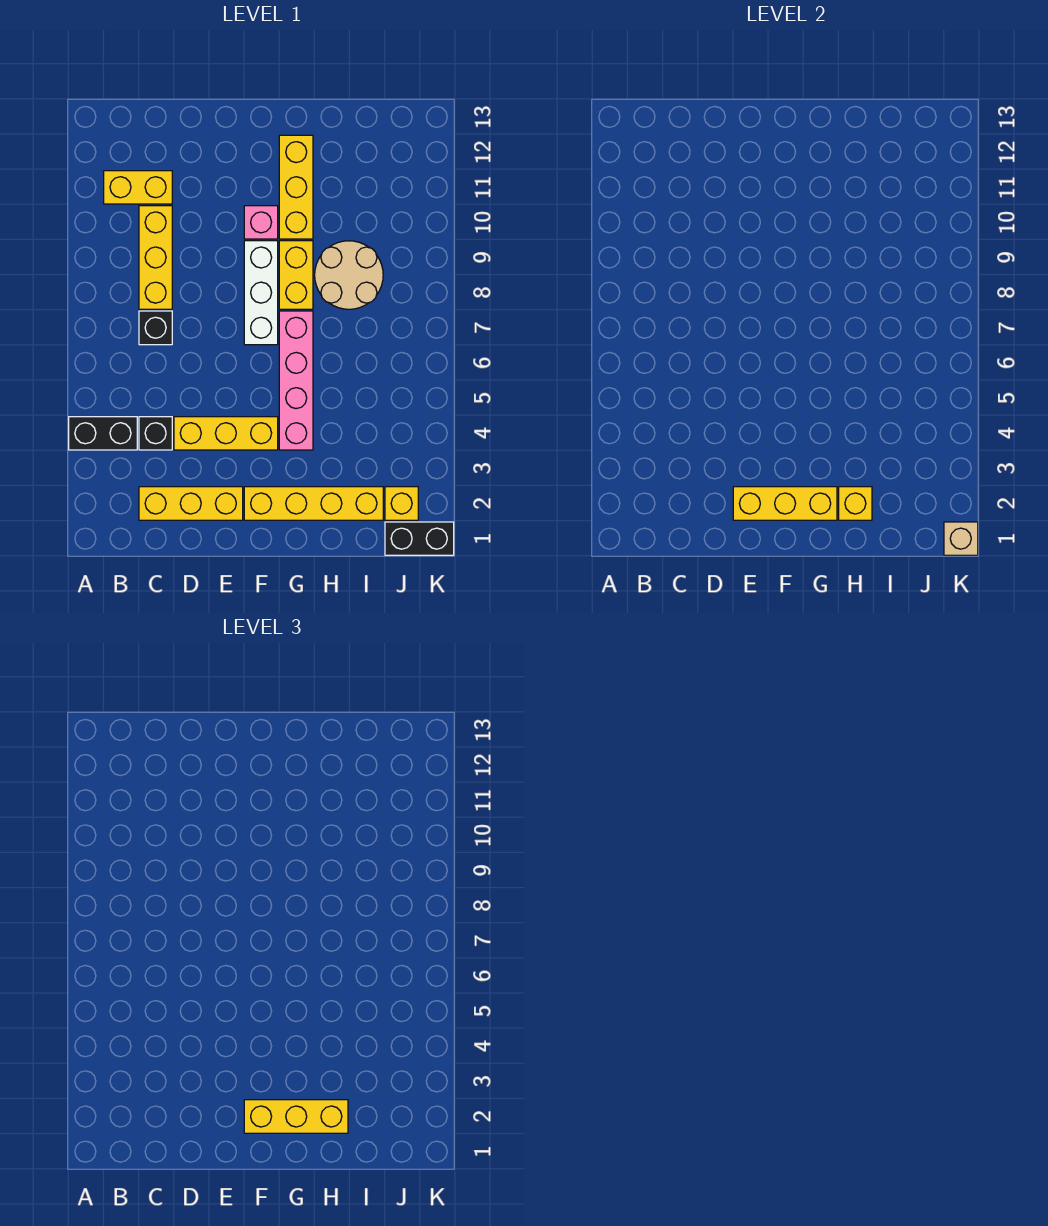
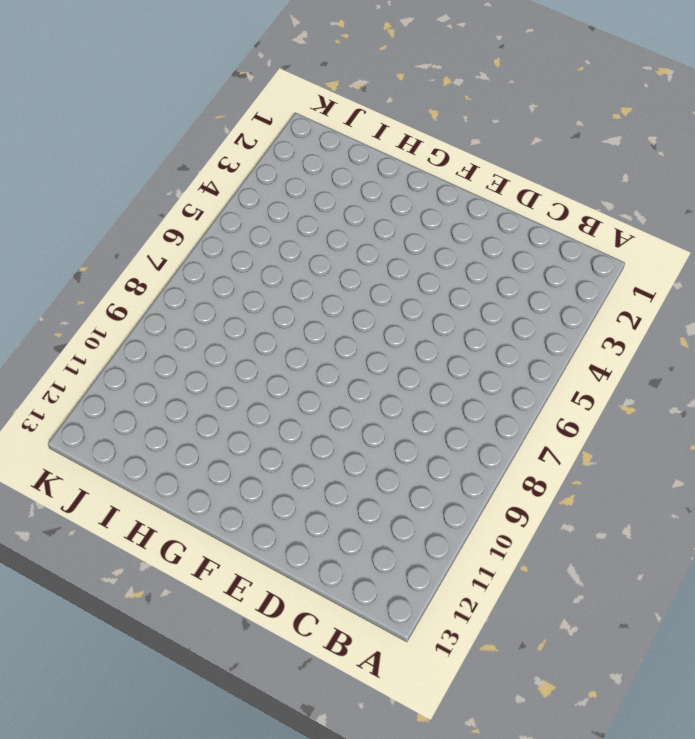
none -> black 1x2 brick [69,417,137,450]
none -> yellow 1x2 brick [104,171,172,204]
none -> yellow 1x3 brick [139,487,243,520]

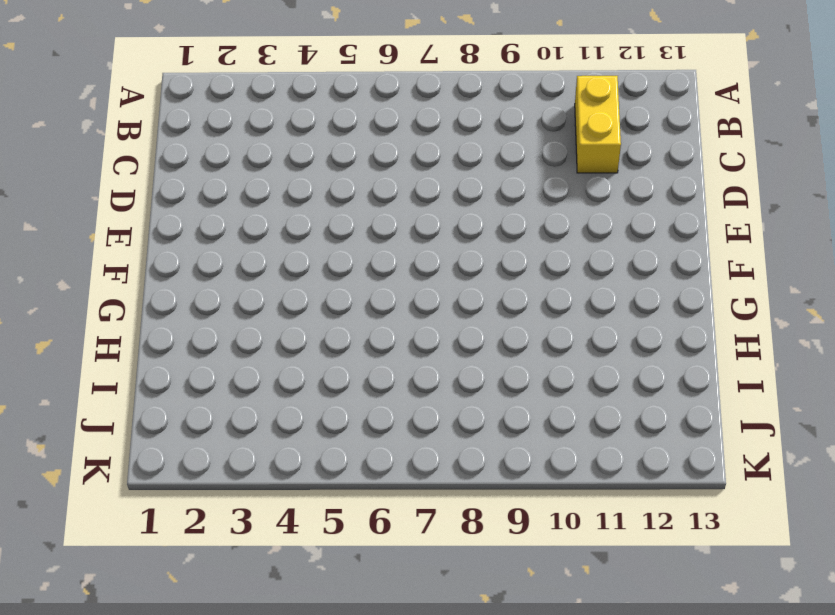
none -> black 1x2 brick [69,417,137,450]
none -> yellow 1x3 brick [139,487,243,520]
none -> black 1x1 brick [139,417,172,450]

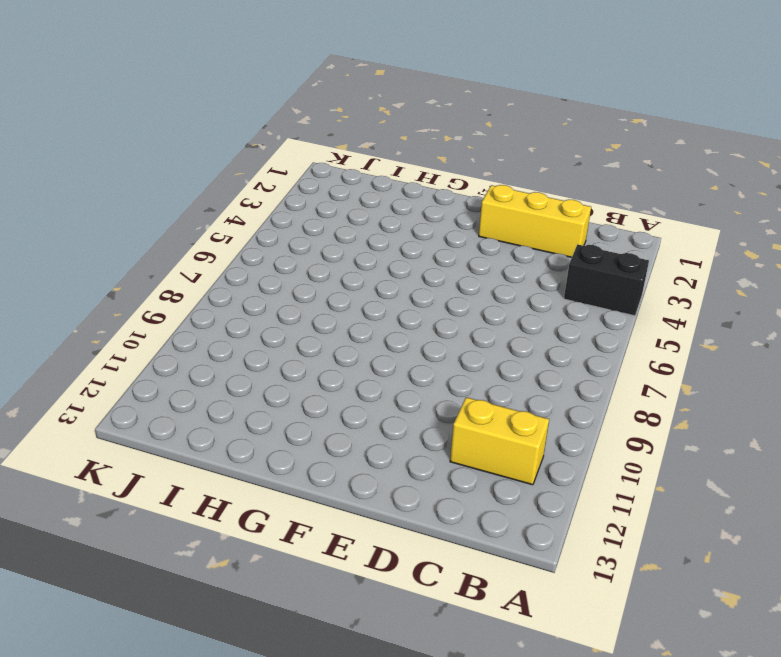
none -> black 1x1 brick [139,417,172,450]
none -> black 1x1 brick [139,311,172,345]
none -> yellow 1x3 brick [139,206,172,309]

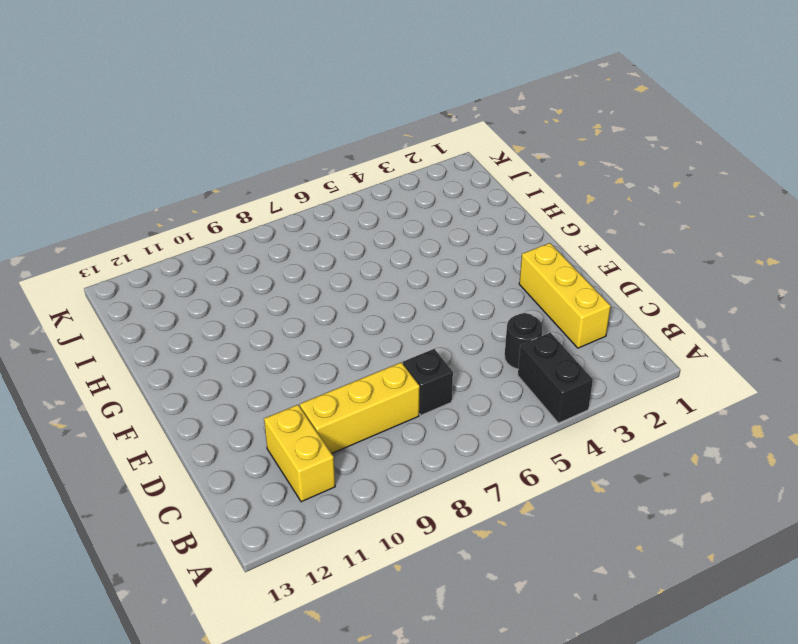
black 1x1 round brick [505,313,542,369] -> black 1x1 brick [139,417,172,450]
none -> yellow 1x3 brick [174,417,278,450]
none -> yellow 1x4 brick [244,487,383,520]
none -> white 1x3 brick [244,241,278,345]

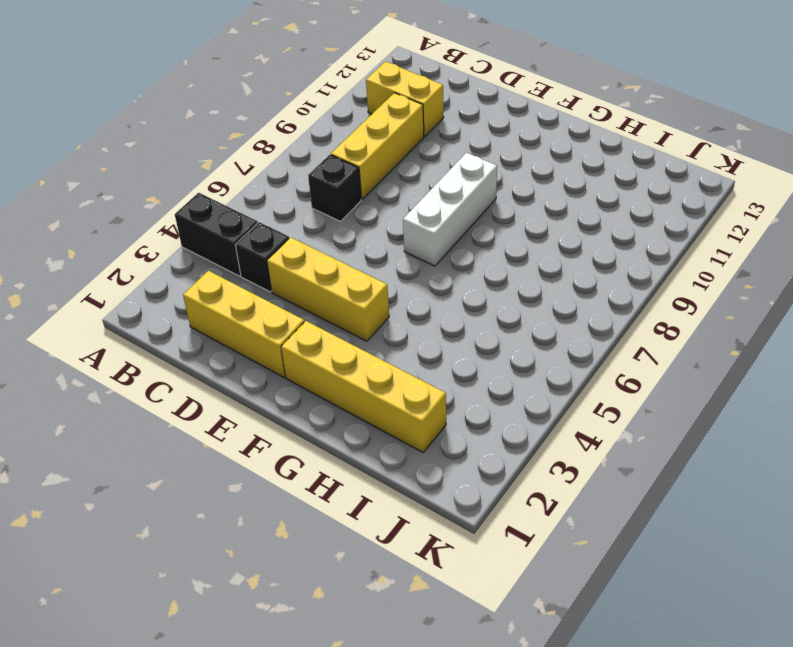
none -> pink 1x1 brick [244,206,278,239]
none -> pink 1x4 brick [279,311,313,450]
none -> yellow 1x2 brick [279,241,313,309]

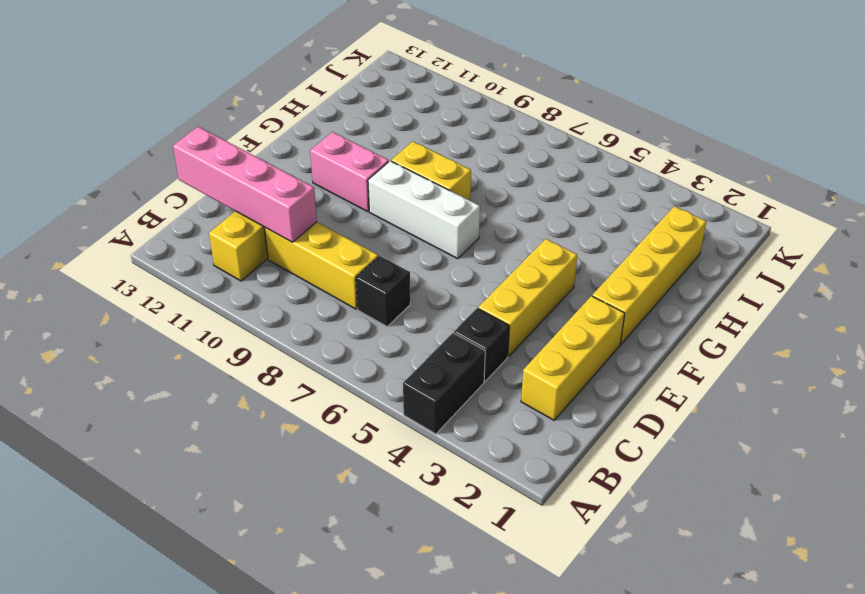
pink 1x4 brick [173,127,317,242] -> pink 1x4 brick moved to [279,311,313,450]
pink 1x2 brick [310,132,389,212] -> pink 1x1 brick [244,206,278,239]
none -> yellow 1x3 brick [279,135,313,239]
none -> tan 2x2 round brick [315,241,383,309]
none -> black 1x2 brick [385,522,454,555]

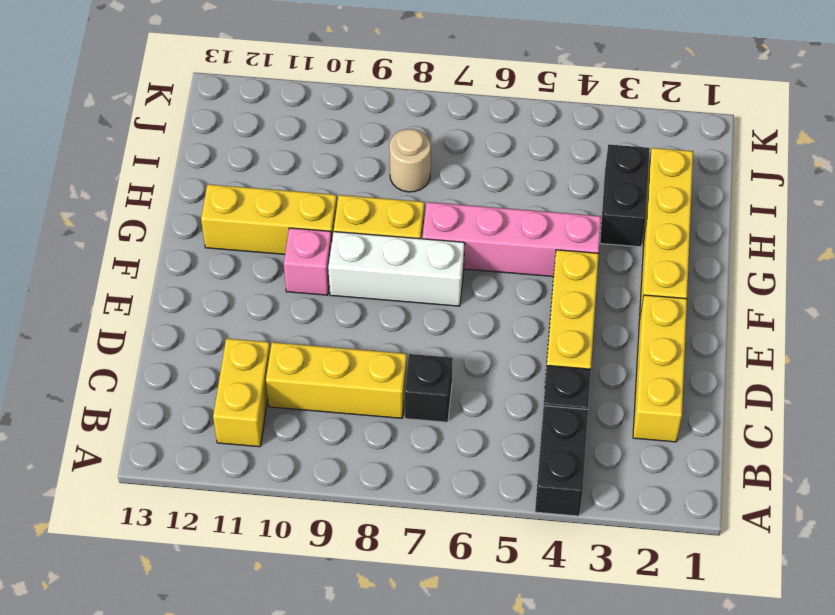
black 1x2 brick [600,144,650,247] -> black 1x2 brick moved to [385,522,454,555]
tan 1x1 round brick [389,129,431,192] -> tan 2x2 round brick [315,241,383,309]
none -> yellow 1x1 brick [385,487,418,520]
none -> yellow 1x3 brick [733,487,837,520]
none -> yellow 1x1 brick [839,487,872,520]

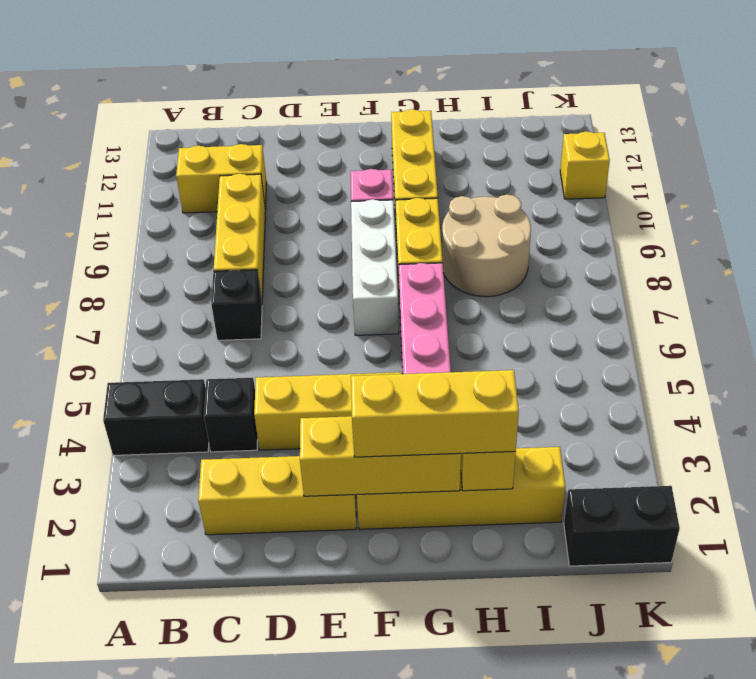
yellow 1x1 brick [560,132,610,199] -> yellow 1x1 brick moved to [385,487,418,520]
none -> tan 1x1 brick [944,522,978,555]

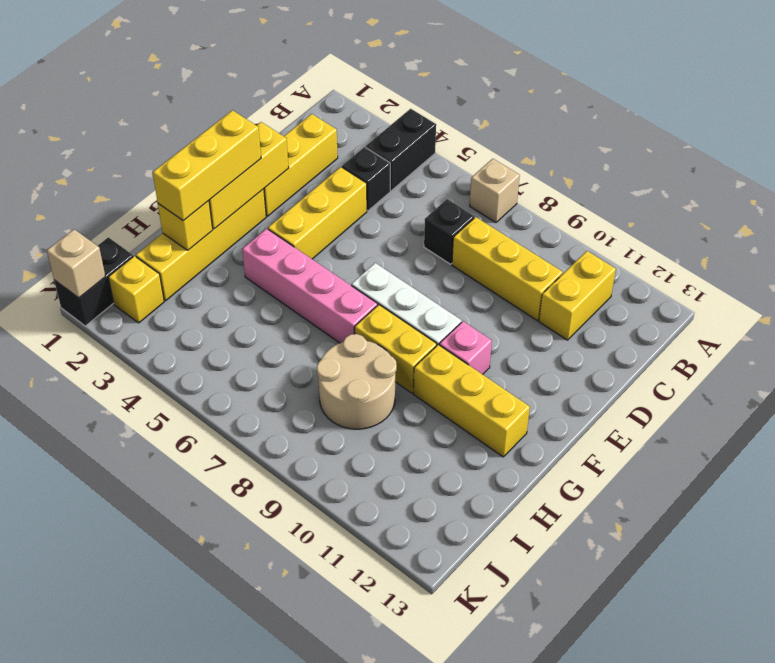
tan 1x1 brick [470,159,520,223] -> none

